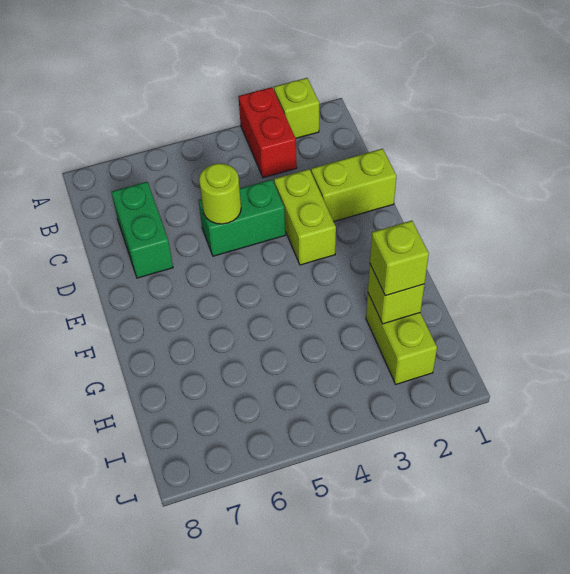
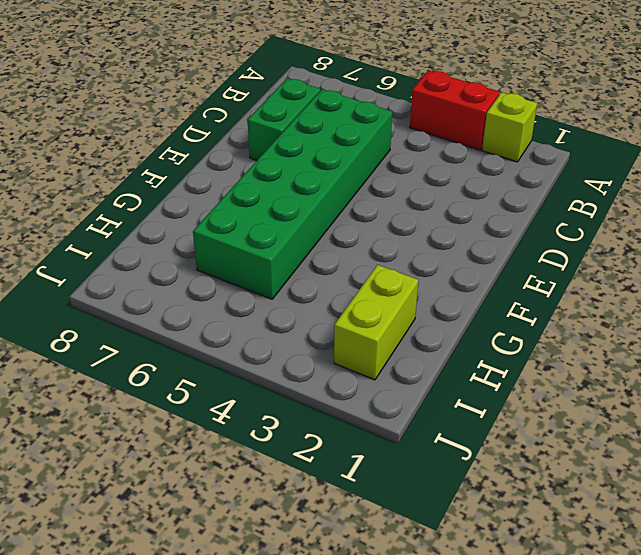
red 1x2 brick [410,70,499,150] -> red 1x2 brick turned to [238,87,297,178]
green 2x6 brick [193,89,392,299] -> green 1x2 brick [198,179,285,256]
none -> lime 1x2 brick [311,149,396,222]
none -> lime 1x2 brick [274,169,336,265]

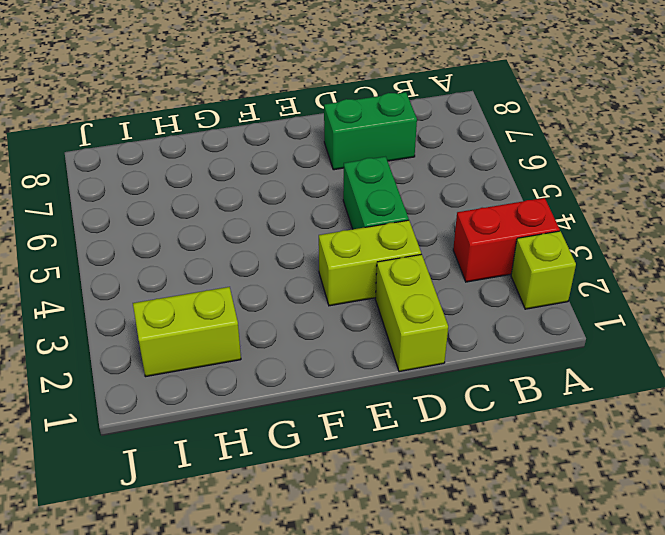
none -> lime 1x1 round brick [199,163,241,224]
none -> lime 1x1 brick [368,265,424,324]

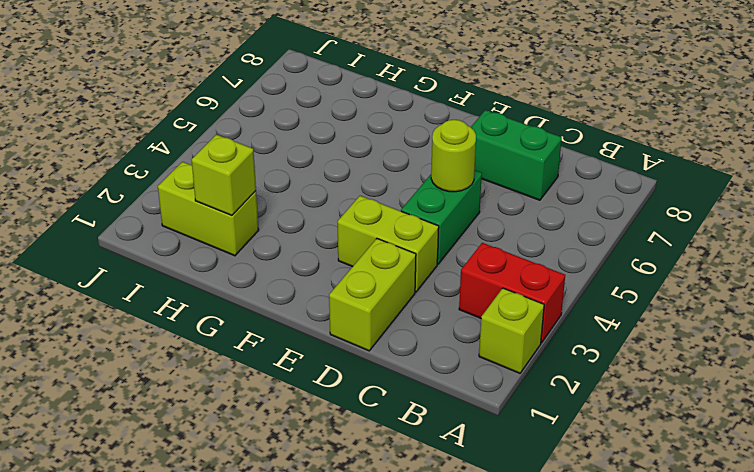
none -> lime 1x1 brick [370,220,429,296]

